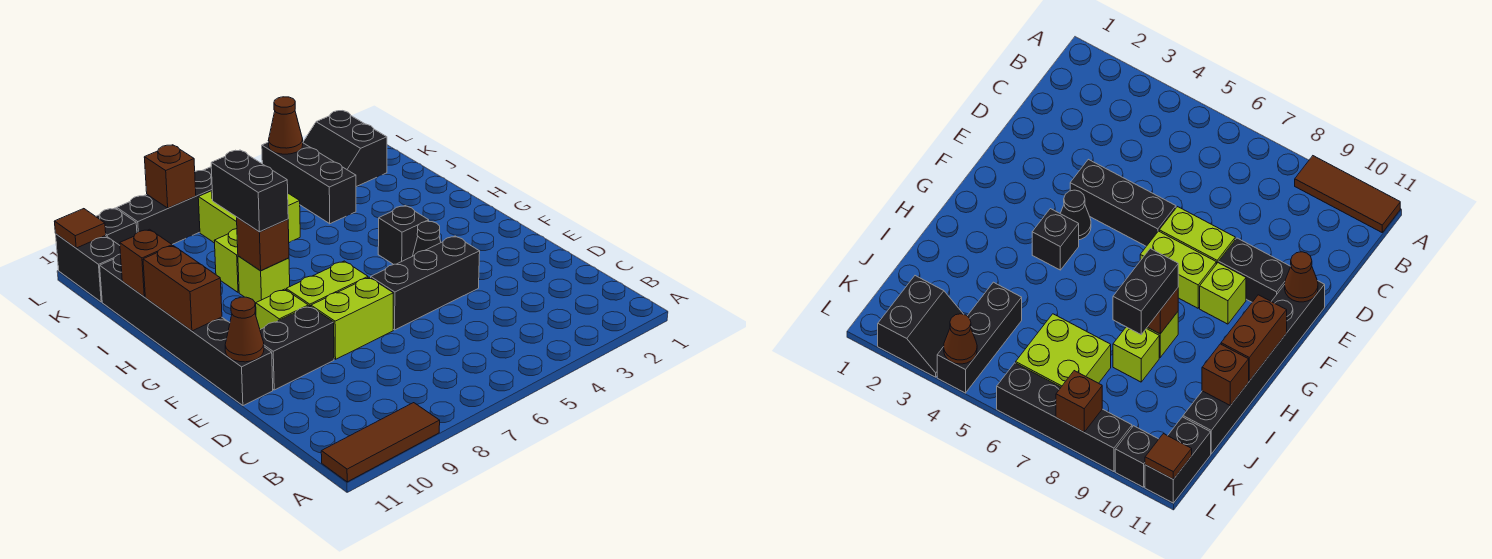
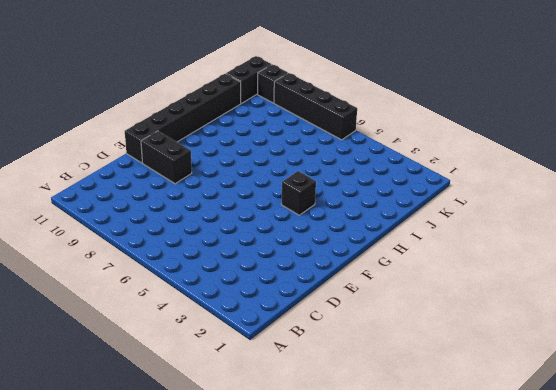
none -> brown 1x3 tile [321,403,440,482]
none -> black 1x3 brick [371,236,480,330]
none -> lime 1x2 brick [311,277,393,359]

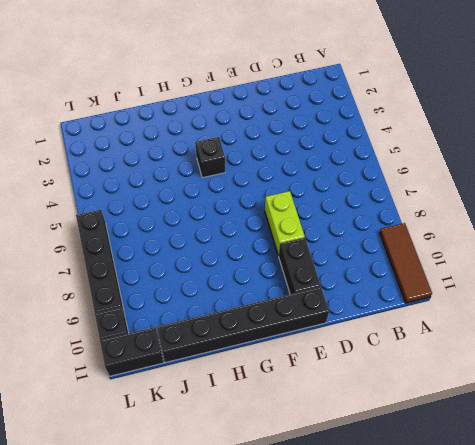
none -> black 1x3 brick [371,236,480,330]
none -> black 1x1 cone [413,221,441,256]
none -> lime 1x2 brick [286,261,368,306]

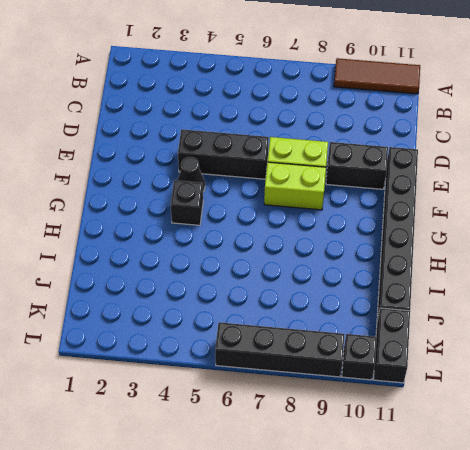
none -> lime 1x1 brick [255,289,308,329]
none -> lime 1x1 brick [238,256,290,304]
none -> lime 1x1 brick [214,229,239,292]

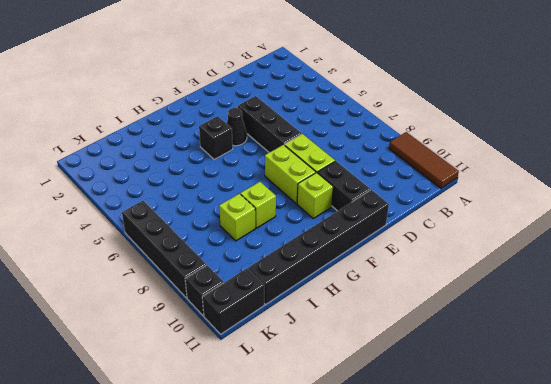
none -> black 1x3 brick [262,142,356,224]
none -> lime 2x2 brick [198,191,300,243]
none -> black 2x2 slope [303,111,387,187]

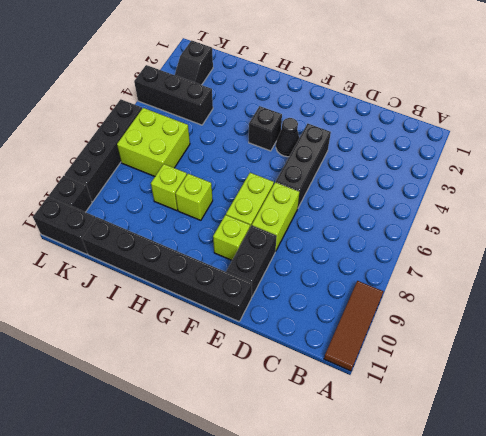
black 1x2 slope [175,40,213,85] -> black 2x2 slope [303,111,387,187]
none -> brown 1x1 cone [225,297,264,362]
none -> brown 1x2 brick [143,246,222,331]
none -> brown 1x1 brick [237,217,289,271]

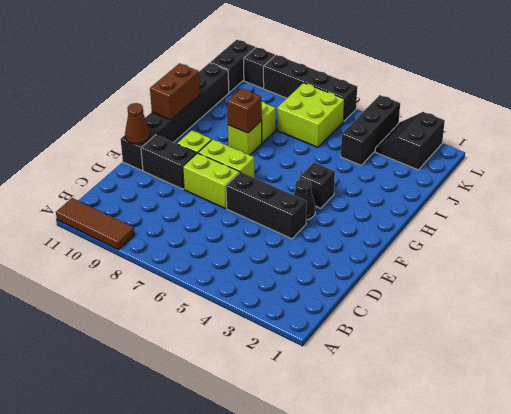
none -> brown 1x1 brick [120,229,172,297]
none -> brown 1x1 cone [268,97,303,154]
none -> brown 1x1 brick [144,145,196,208]

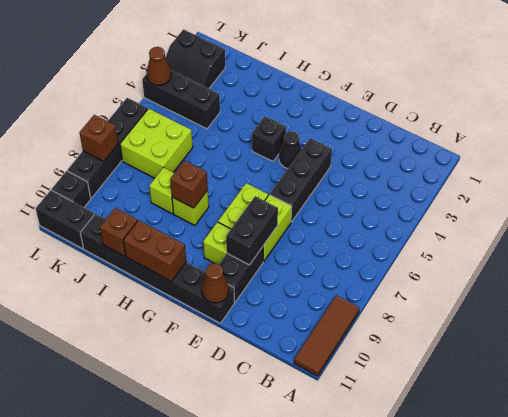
black 1x2 brick [226,196,278,265] -> black 1x2 brick turned to [211,150,288,232]
none -> brown 1x1 tile [54,209,106,248]

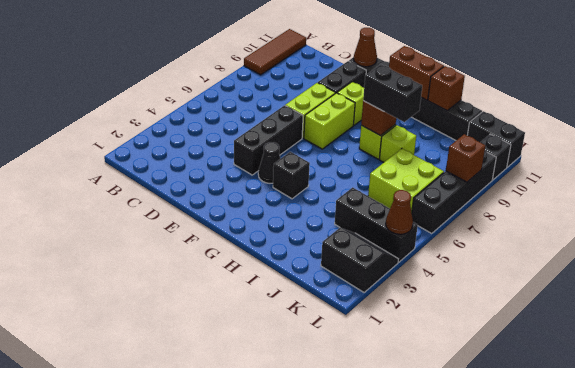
none -> brown 1x1 tile [54,209,106,248]

